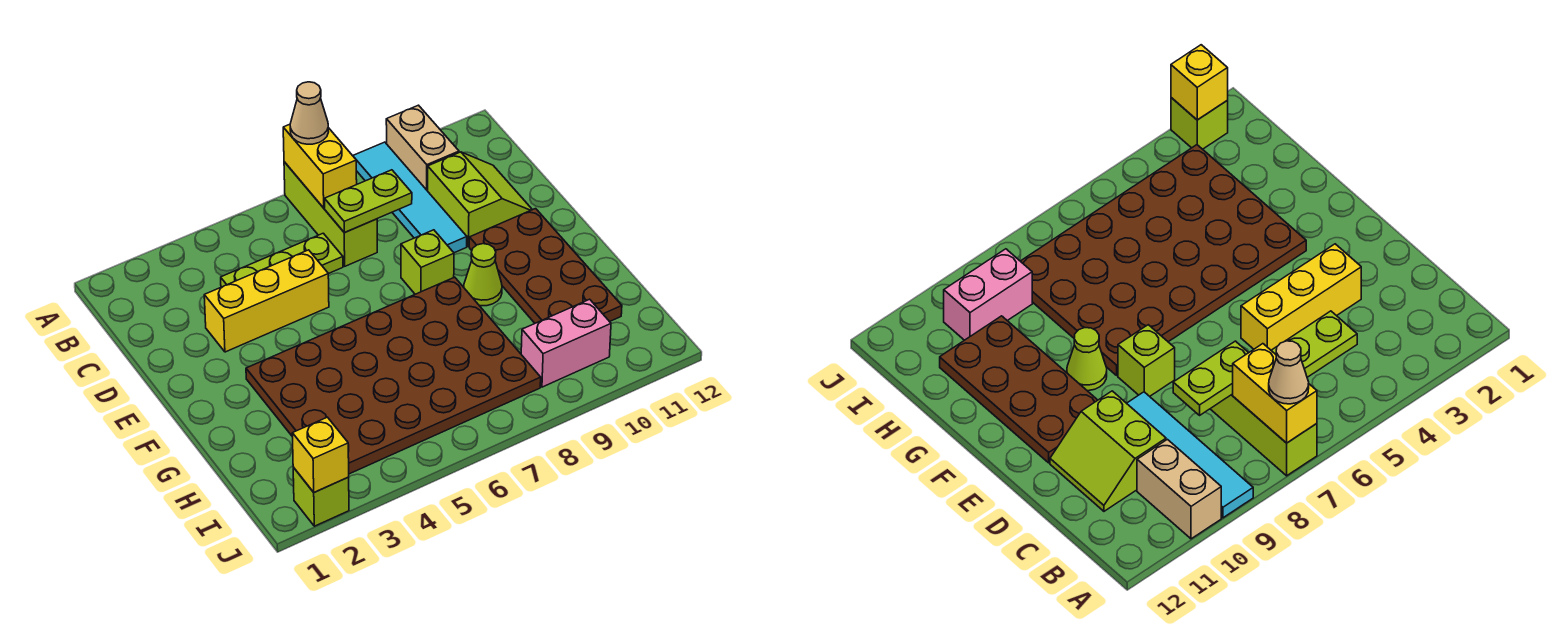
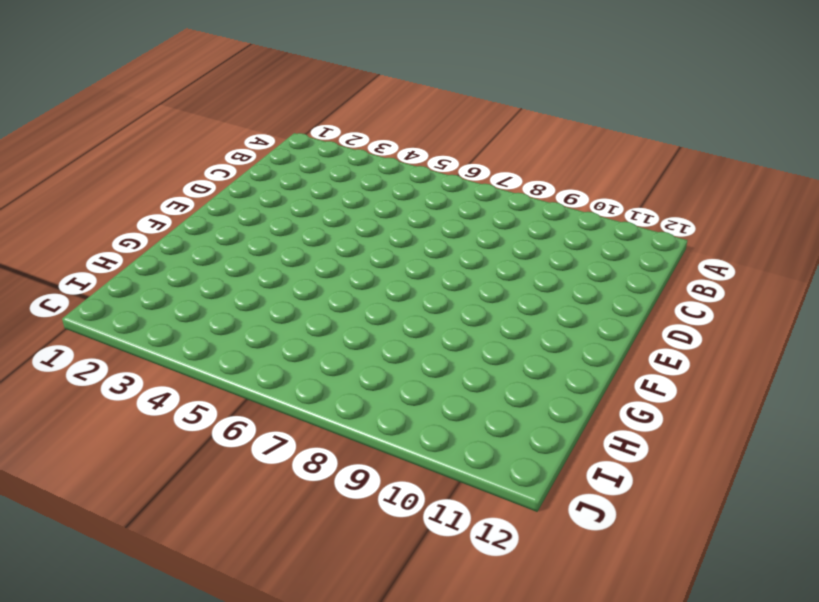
none -> lime 1x3 brick [284,162,377,266]
none -> cyan 1x4 tile [353,142,467,253]
none -> tan 1x2 brick [386,105,459,191]

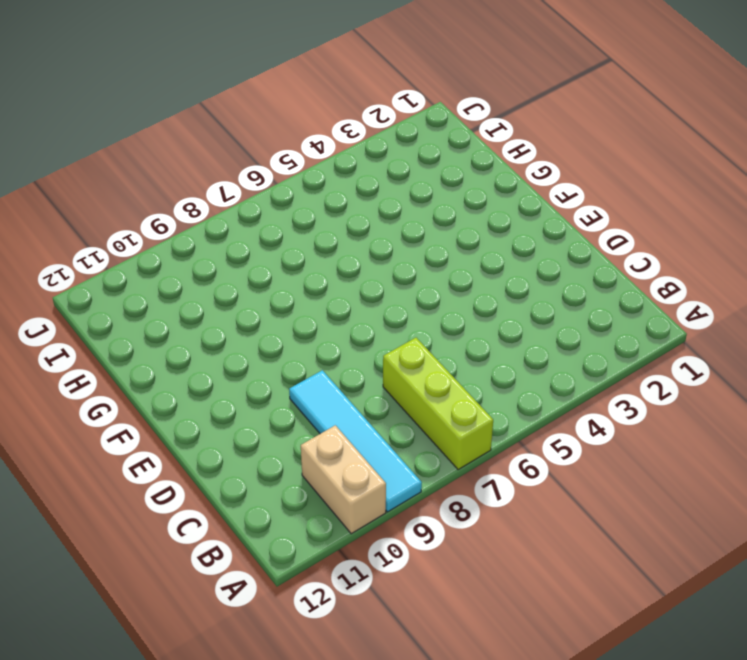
none -> lime 1x3 plate [221,233,343,287]
none -> lime 2x2 slope [428,152,532,246]
none -> yellow 1x3 brick [204,250,329,352]

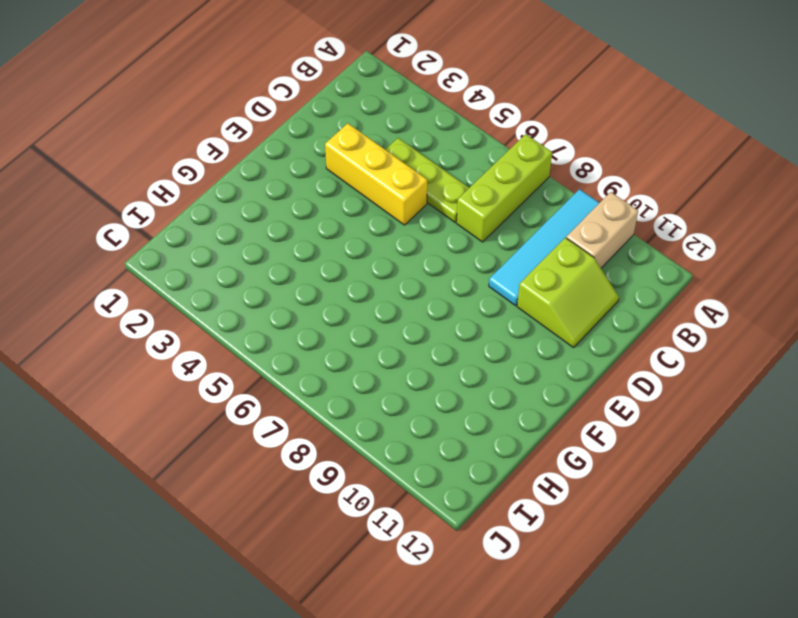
none -> lime 1x1 brick [401,230,454,294]
none -> brown 2x4 plate [469,209,622,323]
none -> brown 4x6 plate [246,277,541,474]

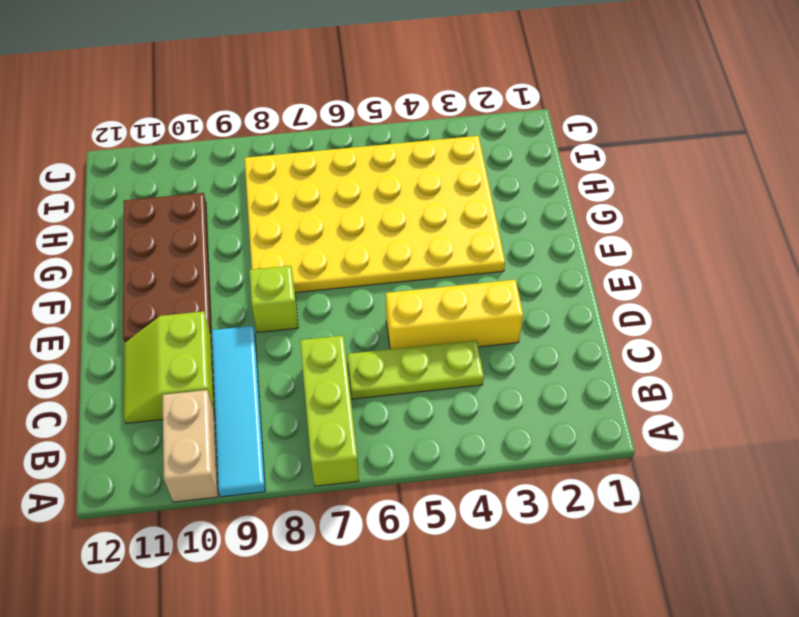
yellow 4x6 plate [244,136,505,293] -> brown 4x6 plate [246,277,541,474]
none -> lime 1x1 cone [464,244,502,306]
none -> pink 1x2 brick [521,299,611,387]
none -> lime 1x1 brick [293,467,349,526]

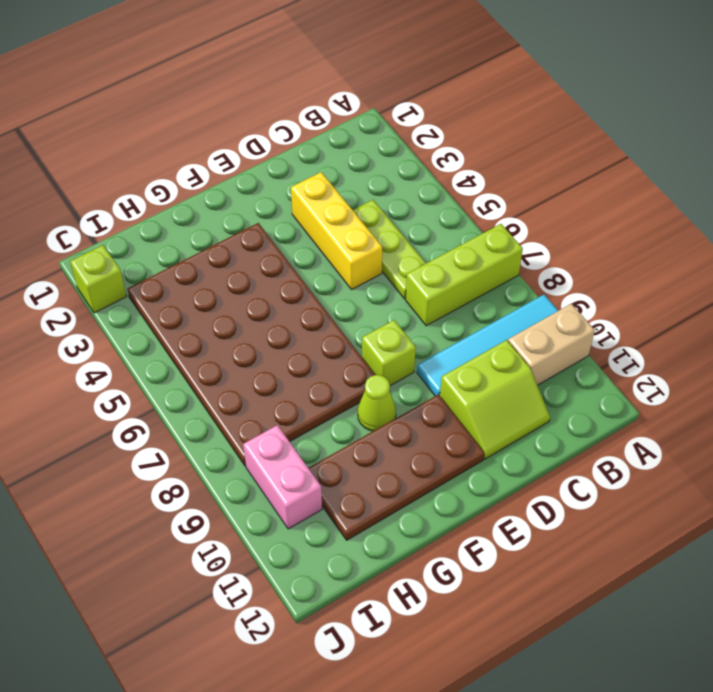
none -> yellow 1x2 brick [283,124,357,208]
none -> lime 1x2 plate [325,170,412,233]
none -> yellow 1x1 brick [292,417,349,492]

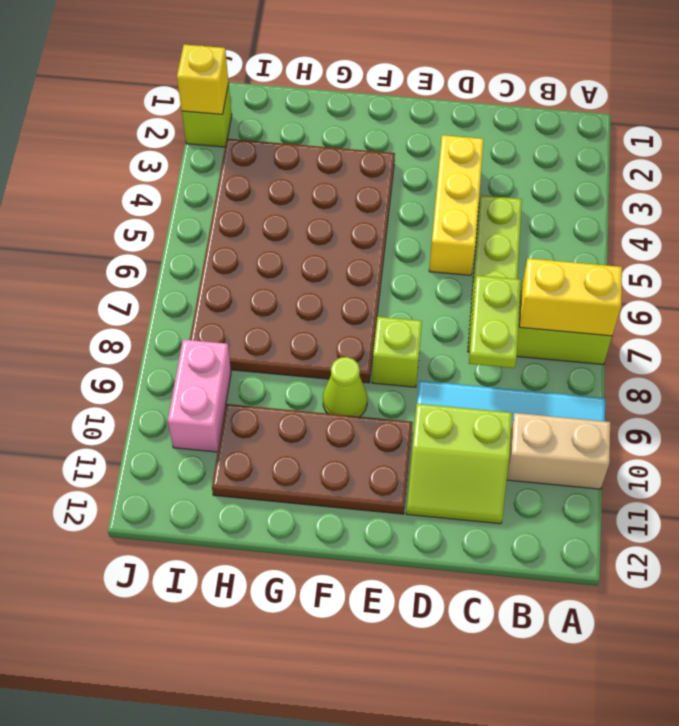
none -> tan 1x1 cone [290,82,328,144]

